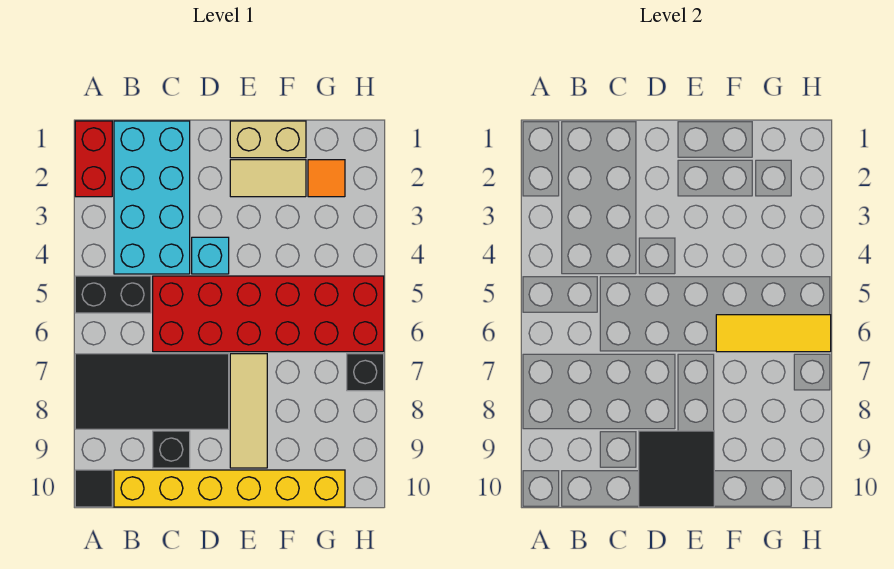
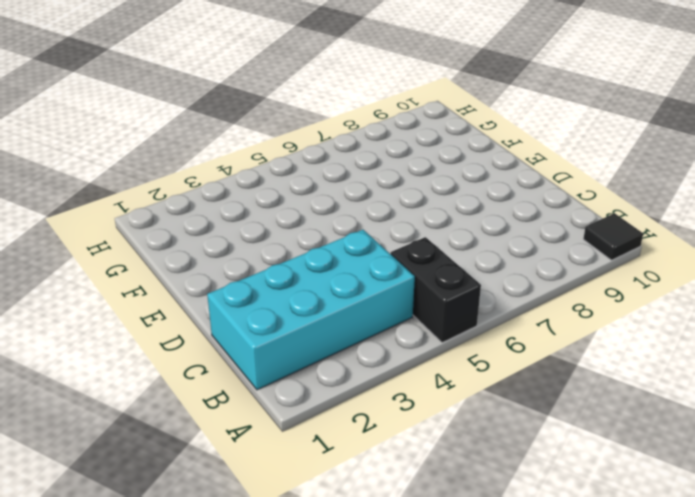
none -> red 1x2 brick [75,121,112,197]
none -> black 2x4 tile [75,354,229,429]
none -> yellow 1x6 brick [114,470,345,507]

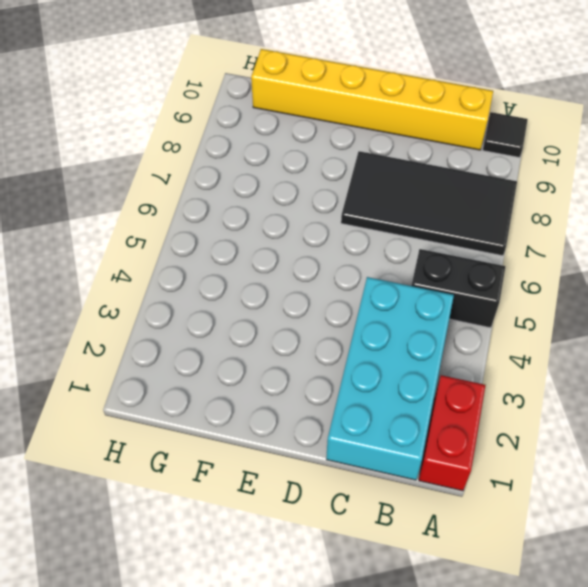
none -> red 2x6 brick [153,276,384,352]
none -> black 1x1 brick [153,431,190,468]
none -> cyan 1x1 brick [192,237,229,274]

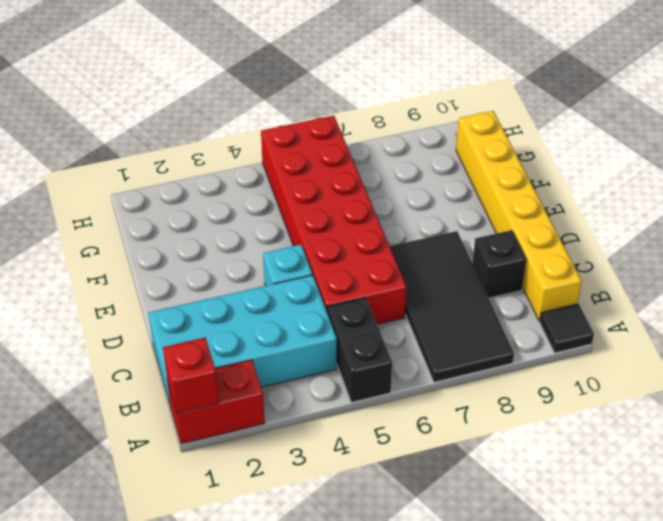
red 1x1 brick [163,338,219,413] -> none
none -> tan 1x2 brick [230,121,306,158]
none -> tan 1x2 tile [230,160,306,197]
none -> tan 1x3 tile [230,354,267,468]

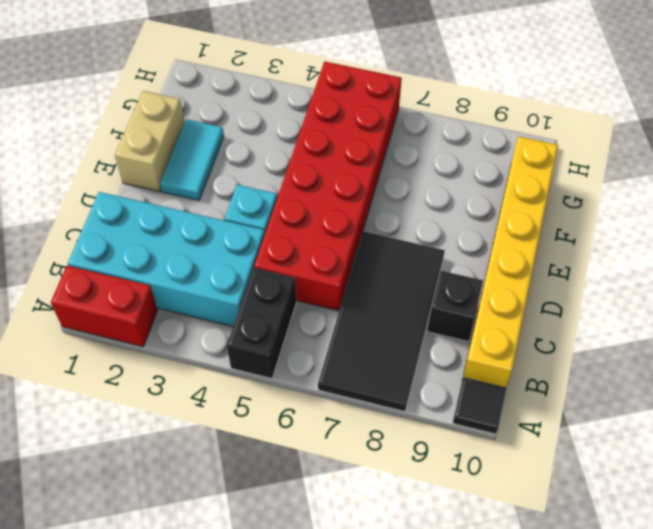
cyan 1x2 tile [160,119,224,200] -> tan 1x2 tile [230,160,306,197]
none -> tan 1x3 tile [230,354,267,468]
none -> orange 1x1 tile [308,160,345,197]
none -> black 1x1 brick [347,354,384,391]

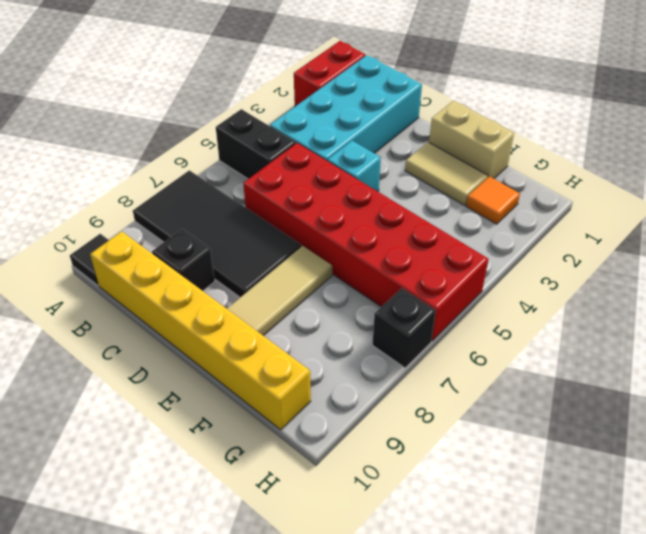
none -> black 2x2 tile [639,431,714,507]
none -> yellow 1x3 tile [716,315,831,352]

